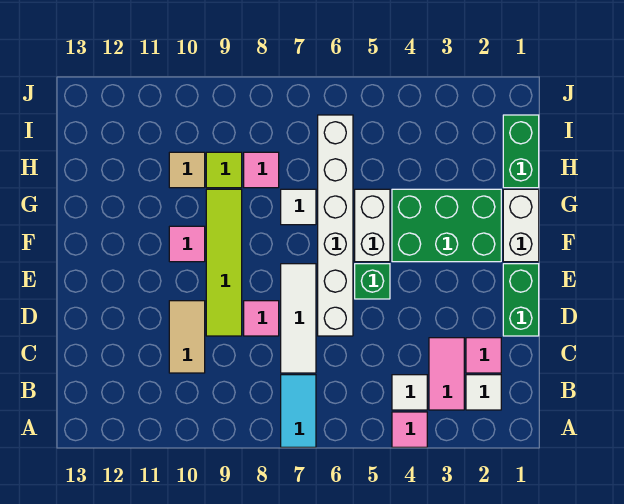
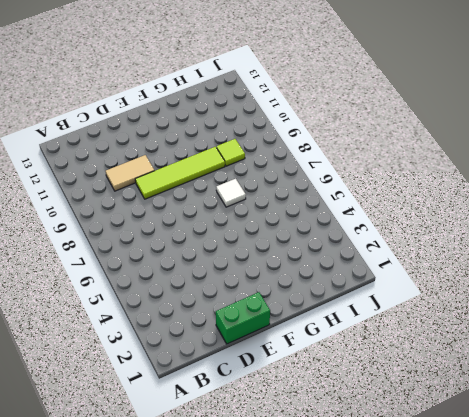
none -> pink 1x1 tile [392,412,427,447]
none -> cyan 1x2 tile [281,375,316,447]
none -> white 1x1 tile [466,375,501,410]

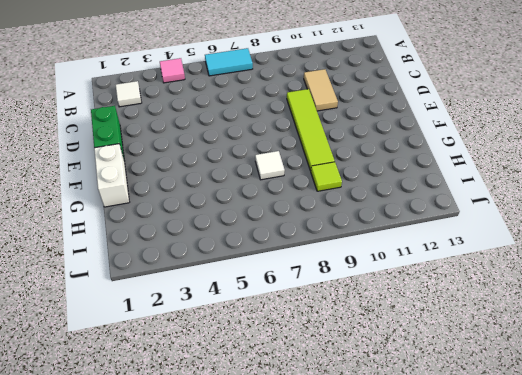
cyan 1x2 tile [205,48,253,76] -> cyan 1x2 tile turned to [281,375,316,447]
none -> pink 1x2 tile [429,338,464,410]
none -> white 1x1 tile [392,375,427,410]
none -> pink 1x1 tile [466,338,501,373]

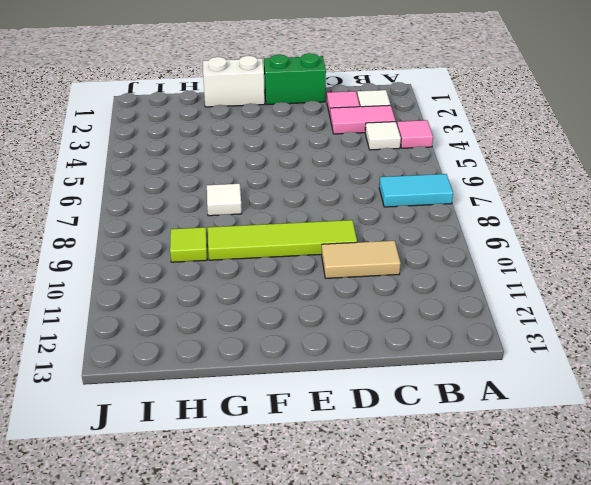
none -> white 1x3 tile [281,264,316,373]
none -> white 1x6 brick [318,115,353,336]
none -> pink 1x1 tile [244,301,279,336]

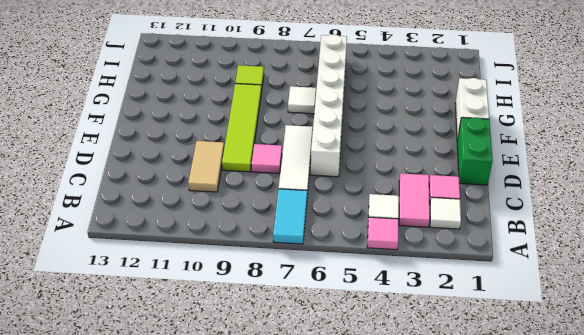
none -> green 1x1 brick [355,264,390,299]
none -> green 2x3 brick [392,189,501,262]
none -> white 1x2 brick [355,189,390,262]

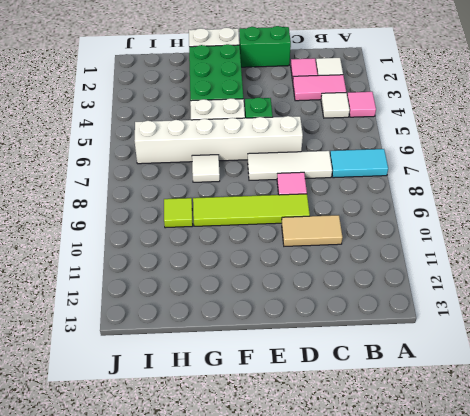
none -> pink 1x1 tile [169,226,205,262]
none -> green 1x2 brick [503,115,539,188]
none -> pink 1x1 tile [244,152,279,188]

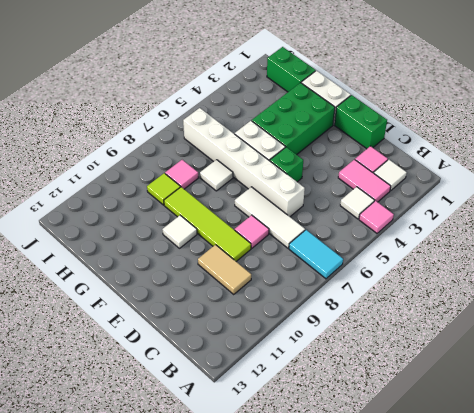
white 1x1 tile [162,215,197,248] -> pink 1x1 tile [169,226,205,262]
none -> tan 1x1 tile [169,152,205,188]

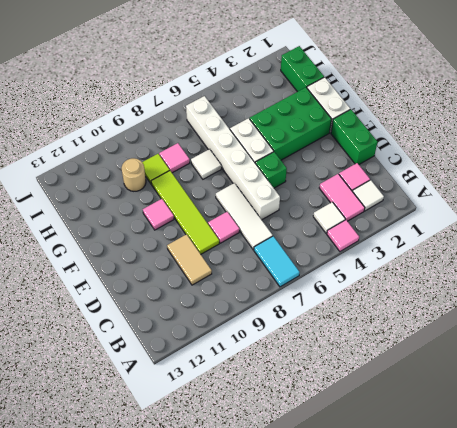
tan 1x1 round brick [122,158,146,191] -> tan 1x1 tile [169,152,205,188]

